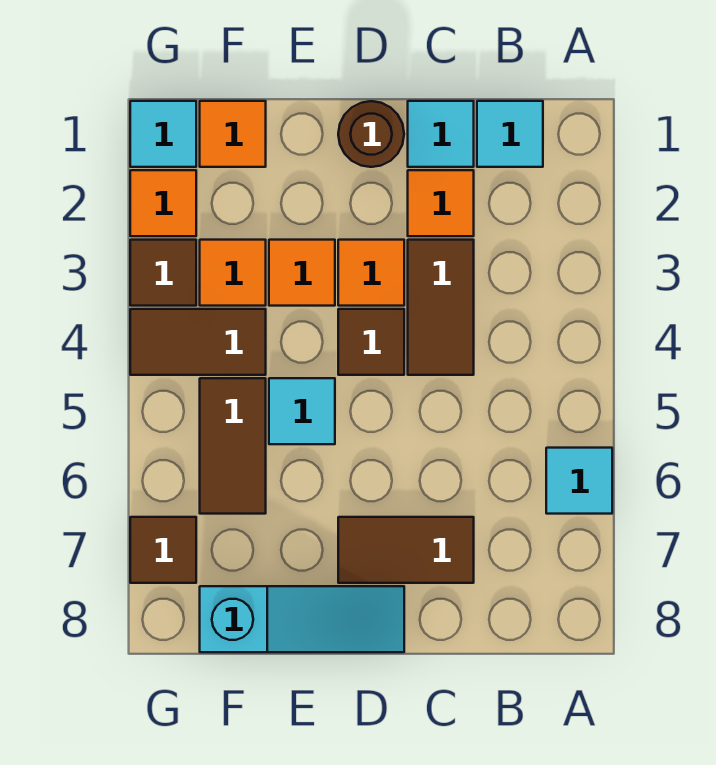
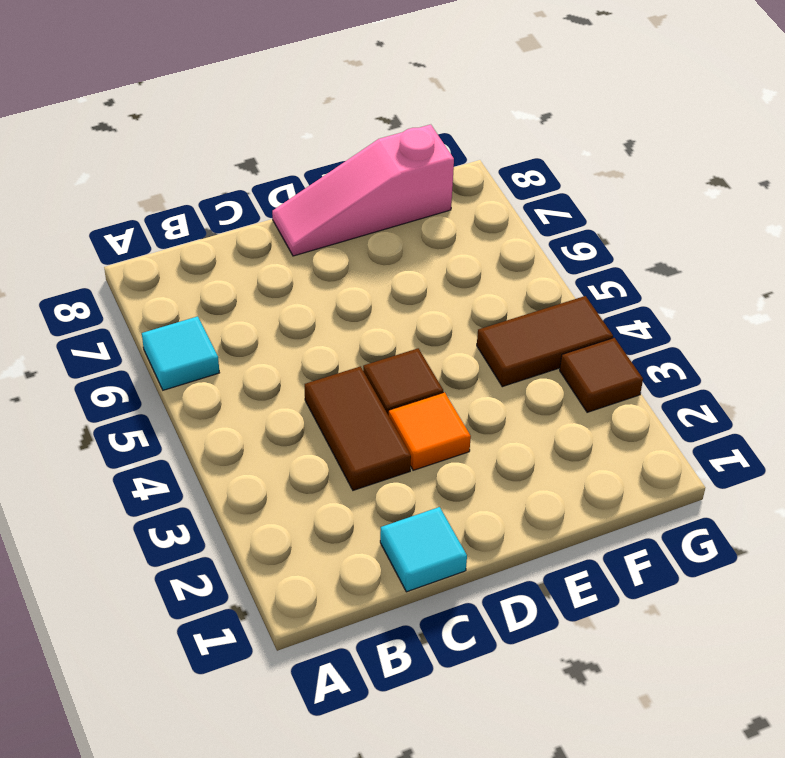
pink 1x3 slope [272,125,454,256] -> cyan 1x3 slope [200,586,404,652]
none -> cyan 1x1 tile [477,101,543,167]
none -> orange 1x1 tile [408,170,474,236]
none -> brown 1x2 tile [338,517,474,583]

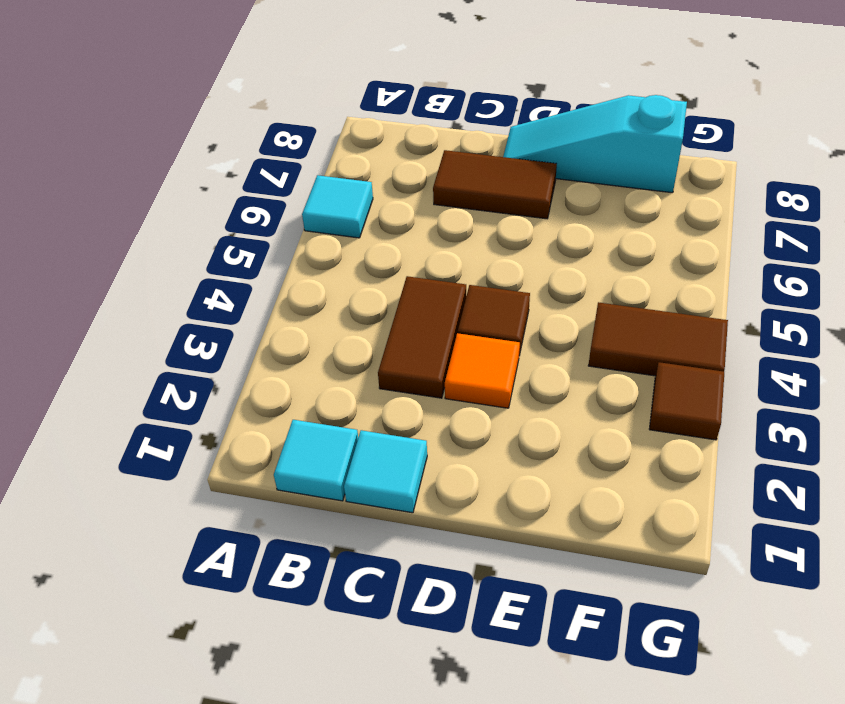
none -> orange 1x1 tile [408,170,474,236]
none -> brown 1x1 round brick [338,101,404,167]
none -> orange 1x1 tile [269,240,335,306]

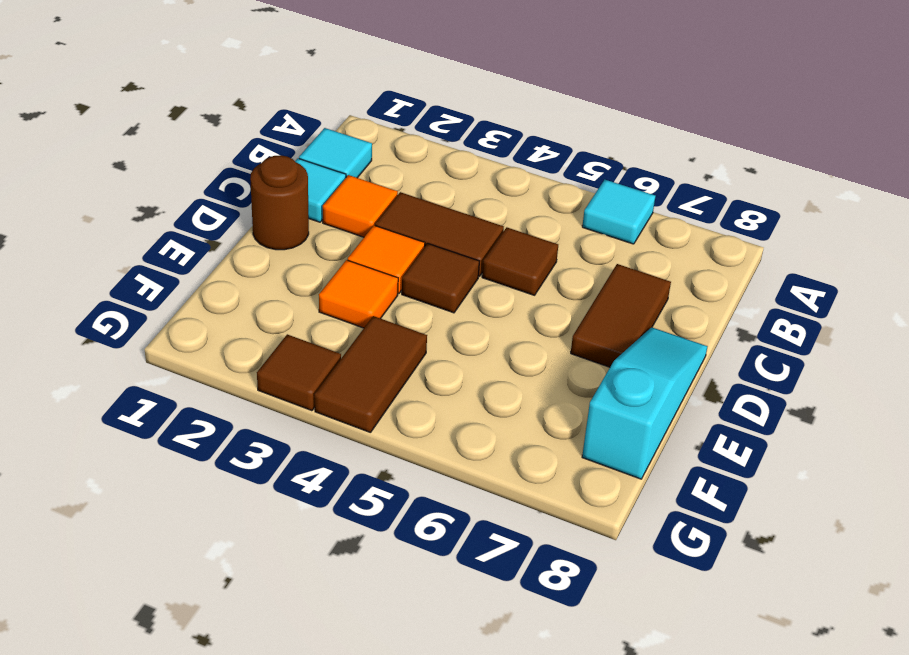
brown 1x1 tile [482,227,558,295] -> brown 1x1 tile moved to [130,517,196,583]
none -> cyan 1x1 tile [269,378,335,444]
none -> orange 1x1 tile [200,101,266,167]
none -> orange 1x1 tile [200,240,266,306]

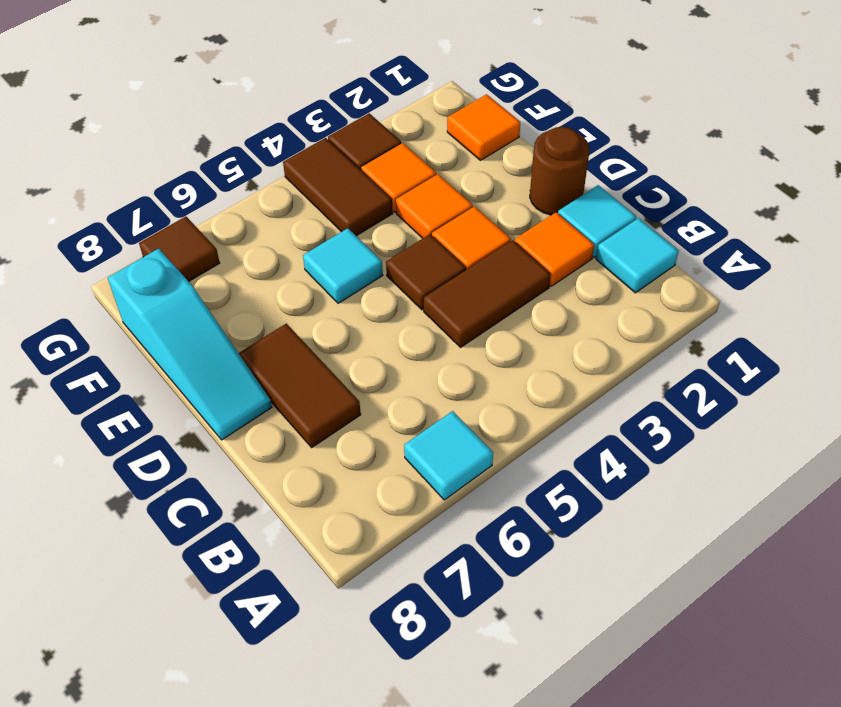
none -> brown 1x2 tile [200,378,266,514]
none -> cyan 1x1 tile [130,101,196,167]
none -> orange 1x1 tile [130,170,196,236]

